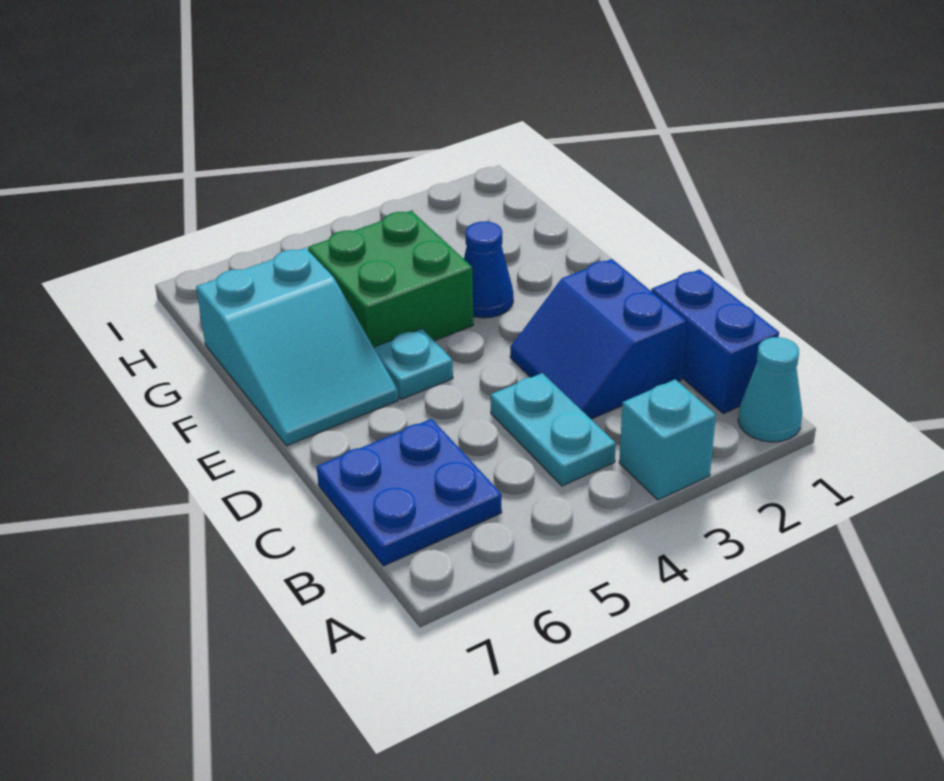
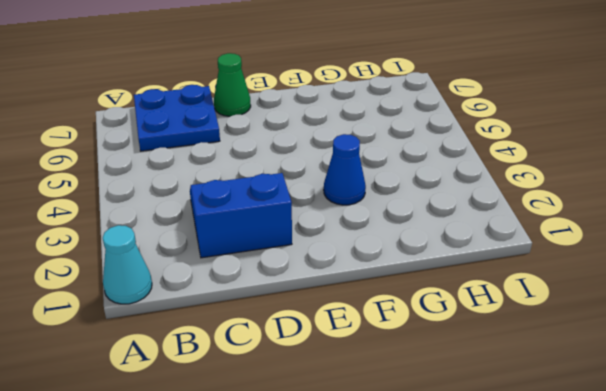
green 1x1 cone [214,53,251,116] -> none
none -> cyan 1x1 brick [619,379,716,500]
none -> blue 1x2 brick [651,269,779,414]

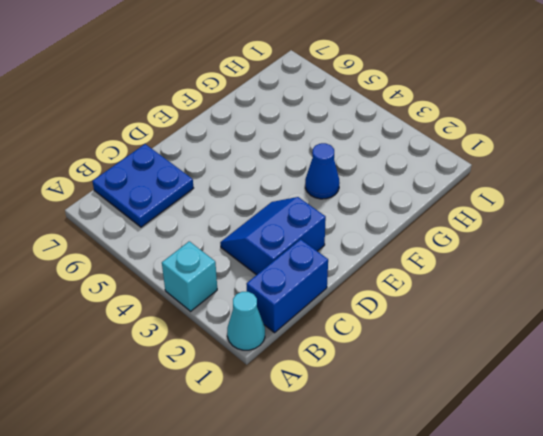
none -> cyan 1x2 plate [491,373,616,486]
none -> cyan 1x1 plate [374,329,453,399]

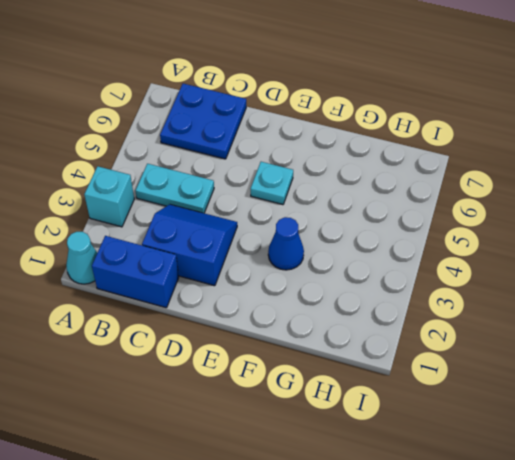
none -> cyan 2x3 slope [196,248,398,446]
none -> green 2x2 brick [308,211,473,347]

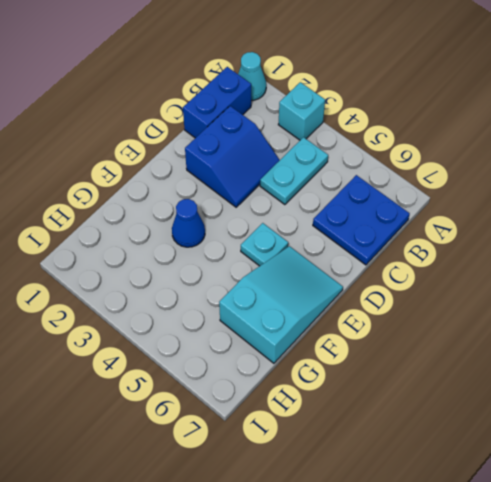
none -> green 2x2 brick [308,211,473,347]

